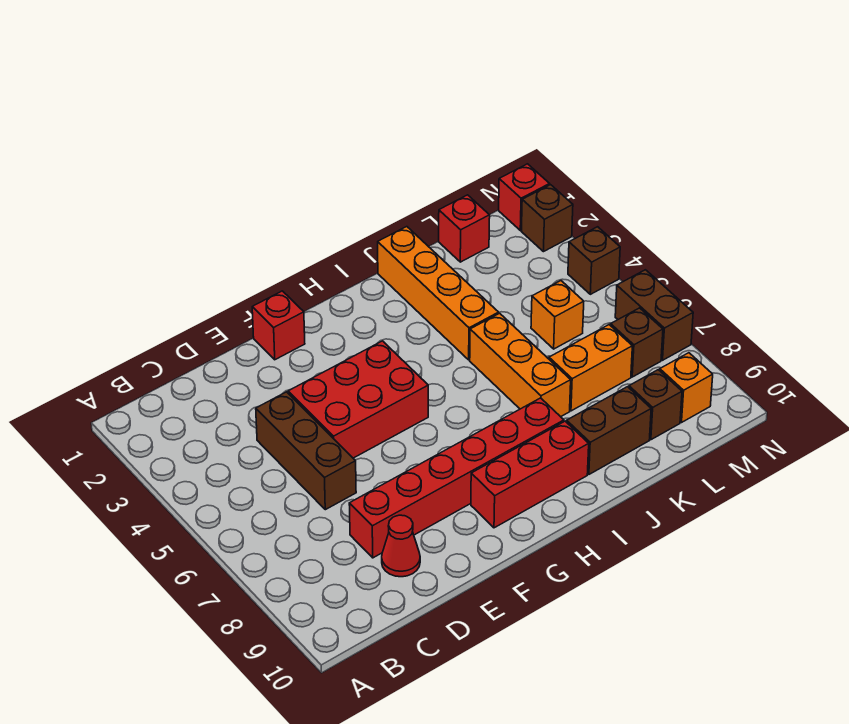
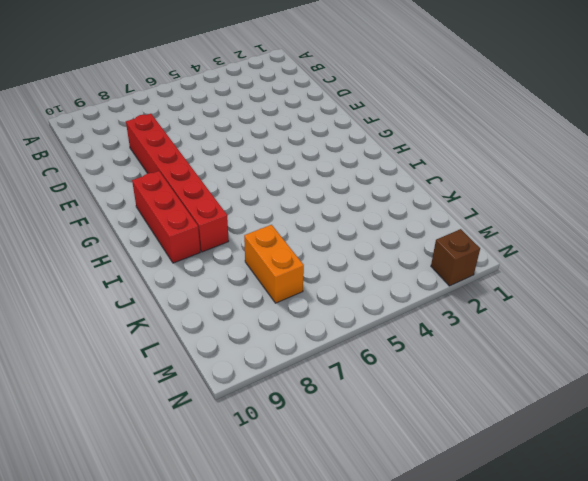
none -> brown 1x3 brick [256,392,356,510]
none -> red 1x1 cone [382,515,420,577]
none -> red 2x3 brick [288,341,428,458]

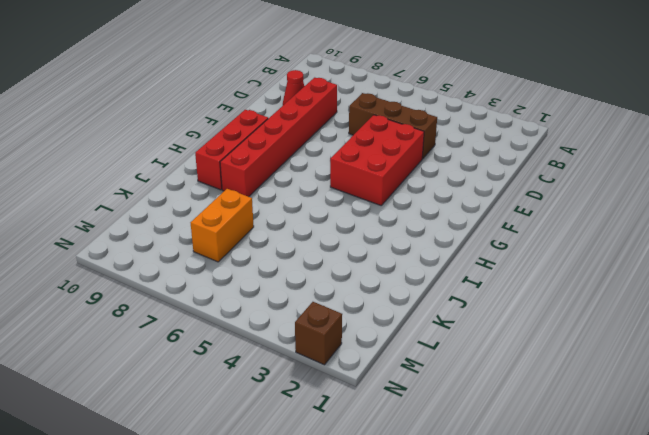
none -> red 1x1 brick [252,291,305,360]
none -> orange 1x4 brick [378,227,499,360]
none -> orange 1x3 brick [470,313,571,417]

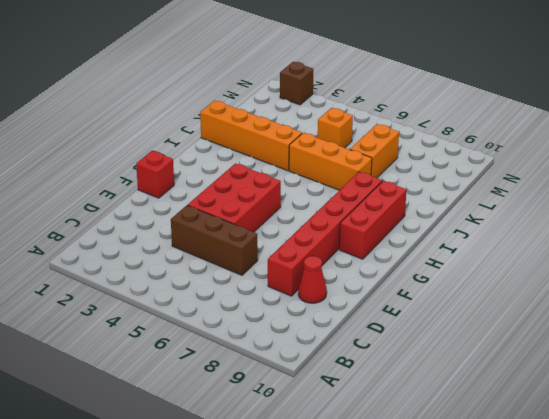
none -> brown 1x2 brick [567,387,651,474]
none -> red 1x1 brick [439,195,490,262]
none -> brown 1x1 brick [629,370,682,440]

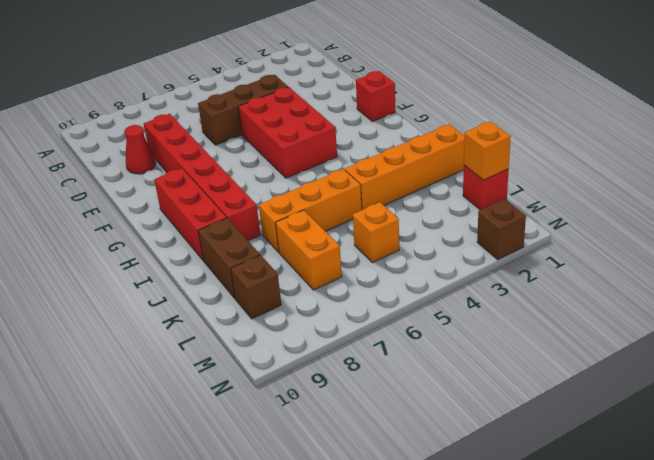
orange 1x1 brick [464,122,511,180] -> orange 1x1 brick moved to [660,353,713,422]
none -> brown 1x1 brick [611,308,663,377]
none -> red 1x1 brick [499,164,550,230]
none -> brown 1x1 brick [568,227,620,294]

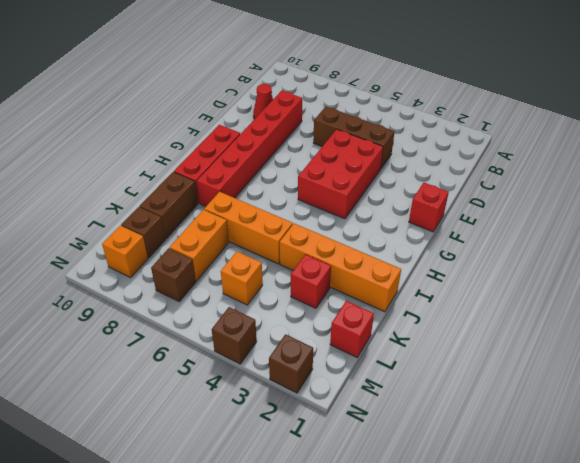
red 1x1 brick [291,255,331,308] -> red 1x1 brick moved to [499,164,550,230]
none -> brown 1x2 brick [615,270,693,360]

